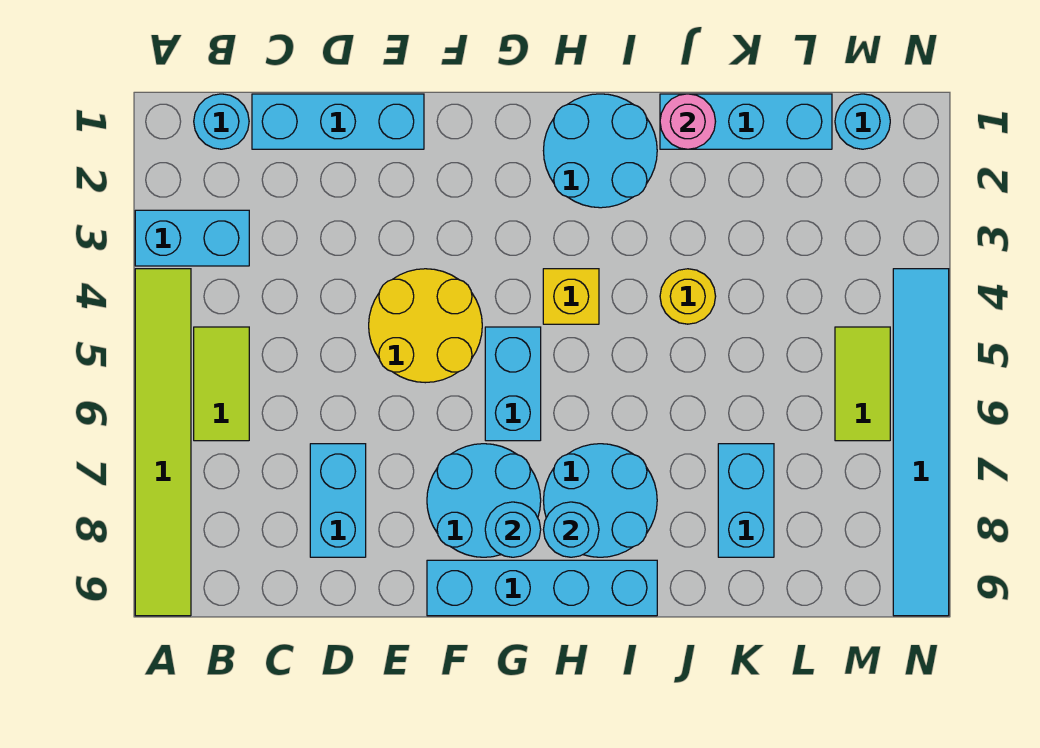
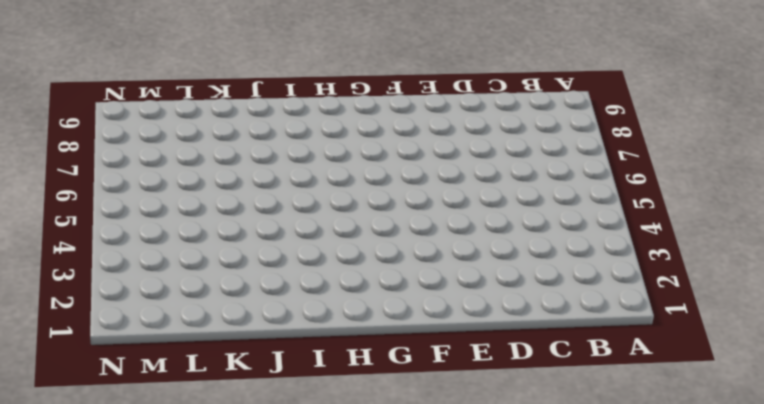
none -> cyan 1x2 brick [135,210,249,266]
none -> lime 1x6 tile [135,269,191,616]
none -> cyan 1x1 round brick [194,94,249,149]

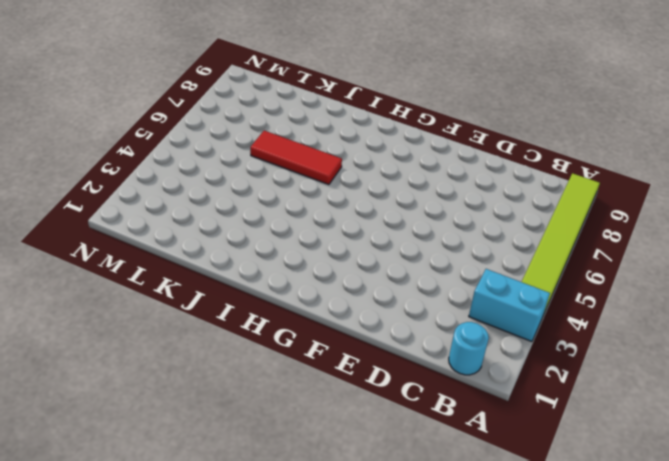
red 1x3 tile [250,131,342,185] -> none
none -> lime 1x2 tile [194,327,249,441]
none -> cyan 1x3 brick [252,94,424,149]
none -> cyan 1x2 brick [310,444,366,557]

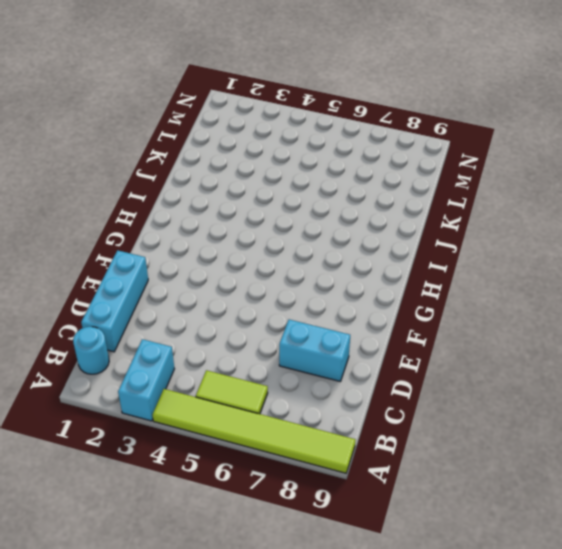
none -> yellow 2x2 round brick [369,269,482,383]
none -> cyan 2x2 round brick [427,444,541,557]
none -> cyan 1x4 brick [427,560,657,616]

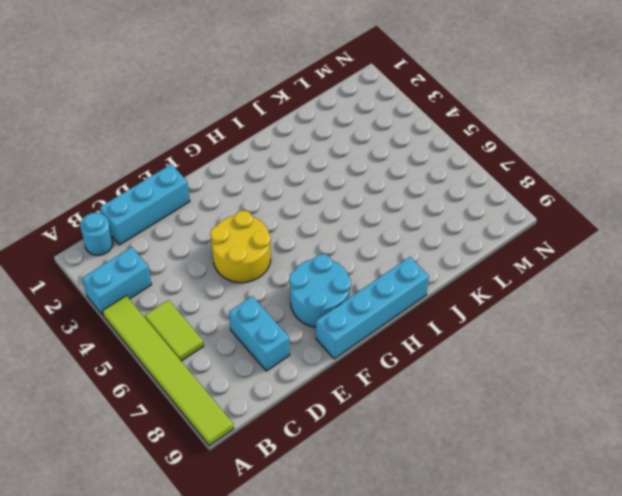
none -> cyan 1x2 brick [485,327,541,441]
none -> cyan 2x2 round brick [543,94,657,208]
none -> yellow 1x1 brick [543,269,599,324]

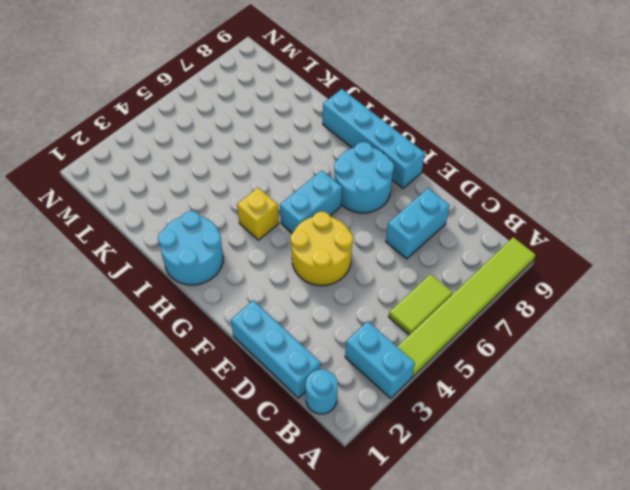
none -> cyan 2x2 round brick [543,444,657,557]
none -> cyan 1x3 brick [660,94,832,149]
none -> yellow 1x1 round brick [660,269,716,324]

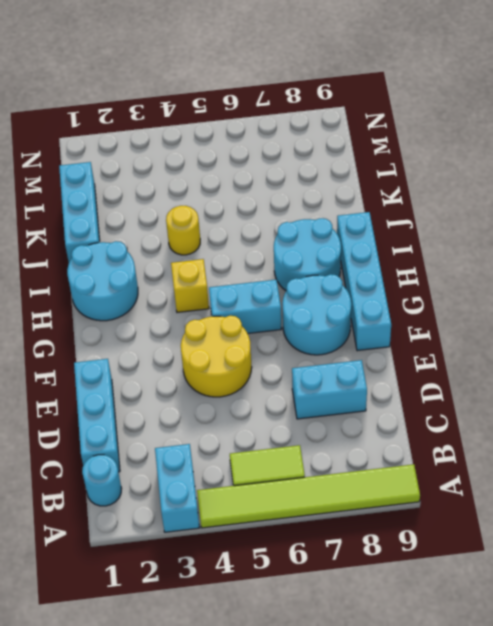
none -> cyan 1x2 brick [718,444,774,557]
none -> cyan 1x1 round brick [835,94,890,149]
none -> lime 1x2 tile [835,327,890,441]

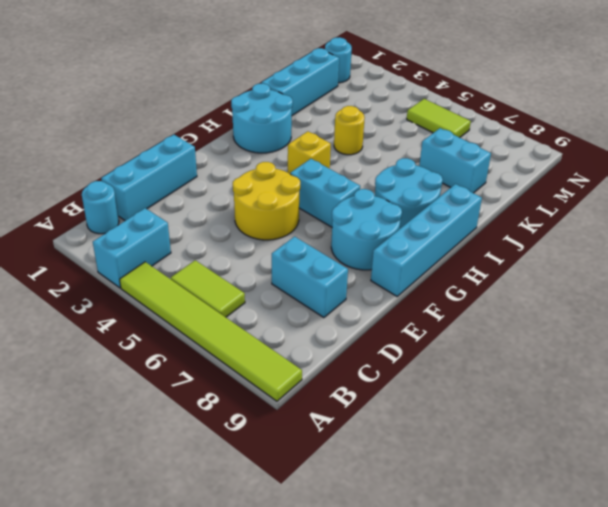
none -> cyan 1x6 tile [893,269,949,616]
none -> cyan 1x1 round brick [485,502,541,557]
none -> cyan 1x1 round brick [543,502,599,557]

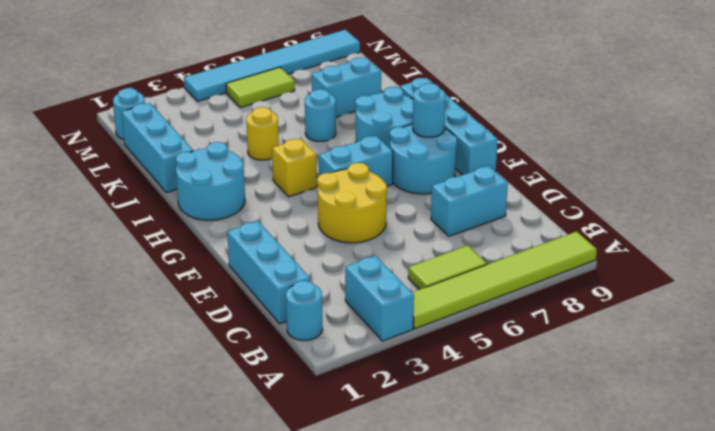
cyan 1x1 round brick [305,89,336,141] -> cyan 1x1 round brick moved to [543,502,599,557]
none -> pink 1x1 round brick [660,94,716,149]

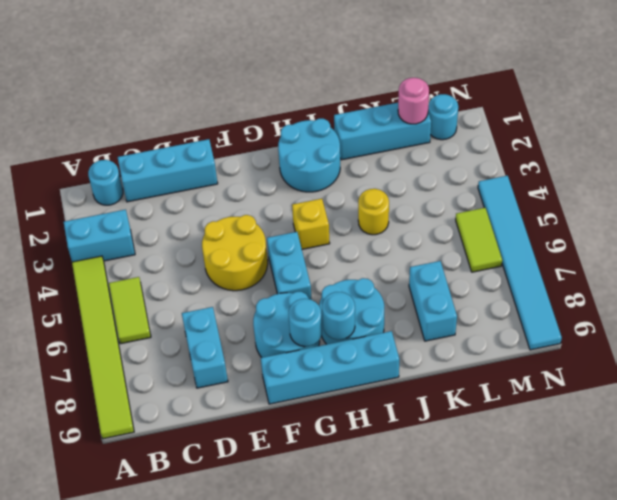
pink 1x1 round brick [398,78,429,124] -> pink 1x1 round brick moved to [660,94,716,149]

